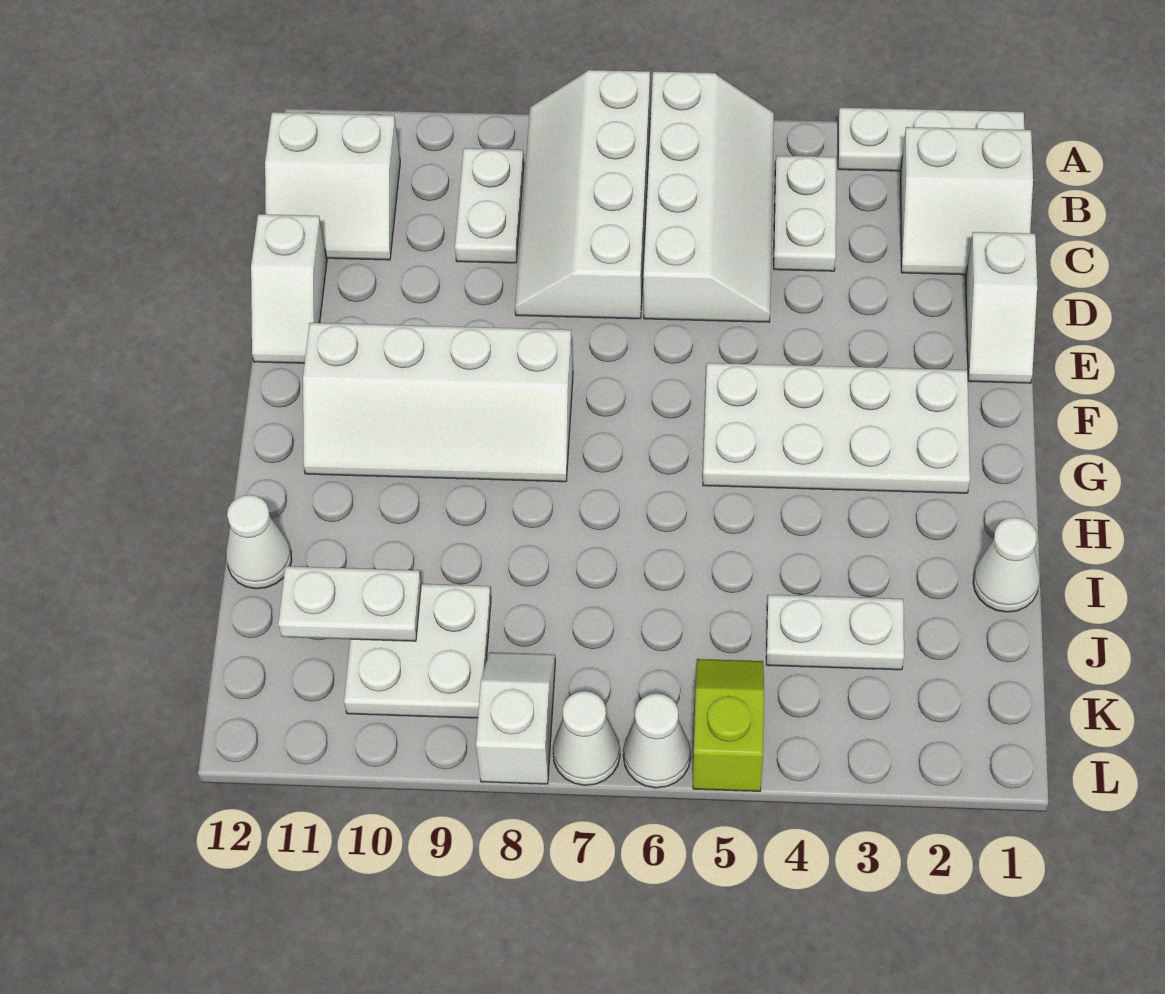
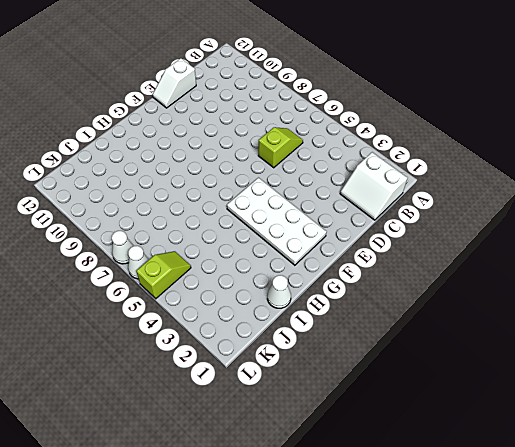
lime 1x2 slope [258,127,303,168] -> white 2x4 slope [643,72,774,322]
none -> white 1x3 plate [838,108,1024,171]
none -> white 2x4 slope [515,70,650,319]
none -> white 1x2 plate [774,156,836,271]

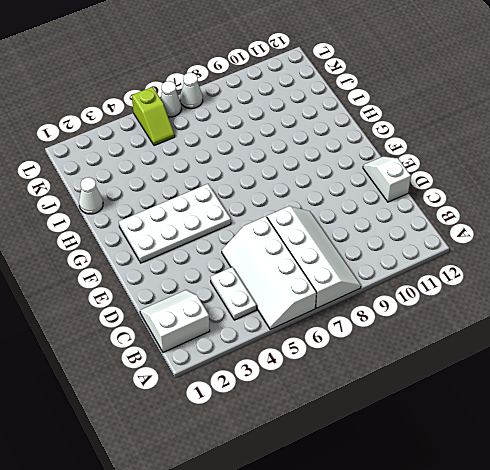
none -> white 1x3 plate [838,108,1024,171]
none -> white 1x2 plate [455,148,524,263]
none -> white 2x2 slope [265,112,400,260]

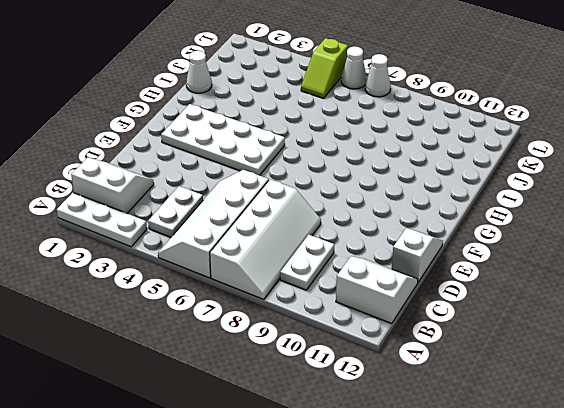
none -> white 1x2 slope [966,232,1037,383]
none -> white 2x4 slope [303,323,573,482]
none -> white 1x1 cone [226,495,292,589]

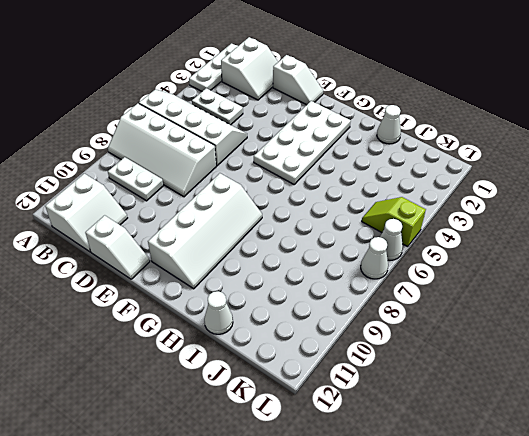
none -> white 1x2 plate [766,595,904,670]
none -> white 2x2 plate [344,584,491,718]
none -> white 1x2 slope [476,652,555,784]

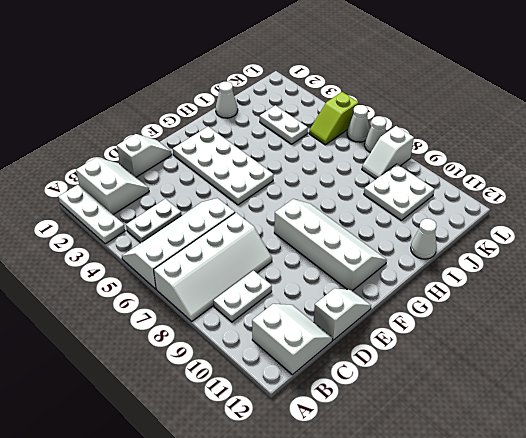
none -> white 1x2 plate [278,566,421,641]

